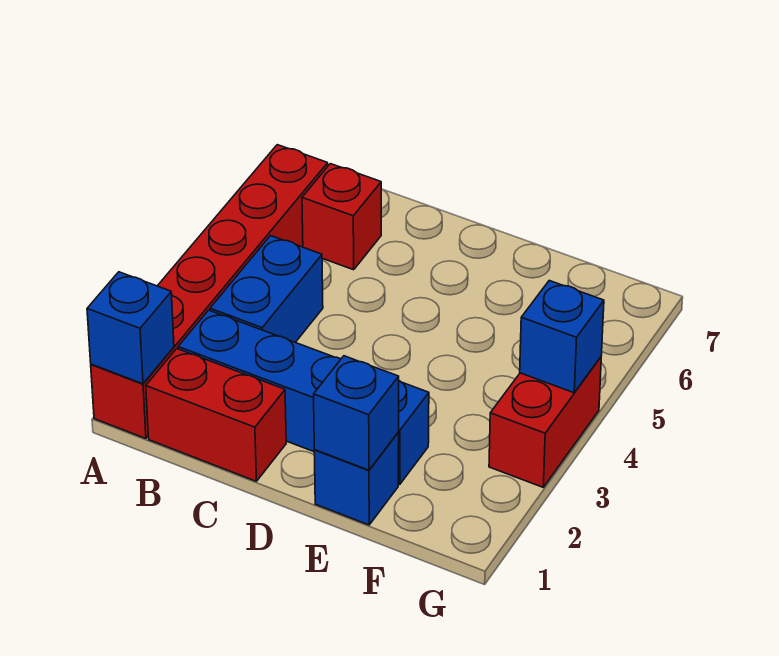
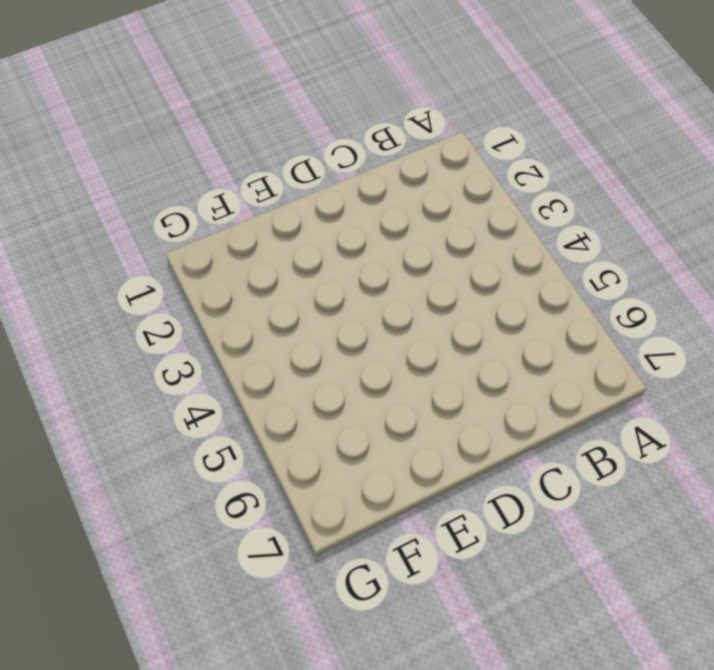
none -> red 1x6 brick [91,145,328,439]
none -> red 1x2 brick [146,349,286,481]

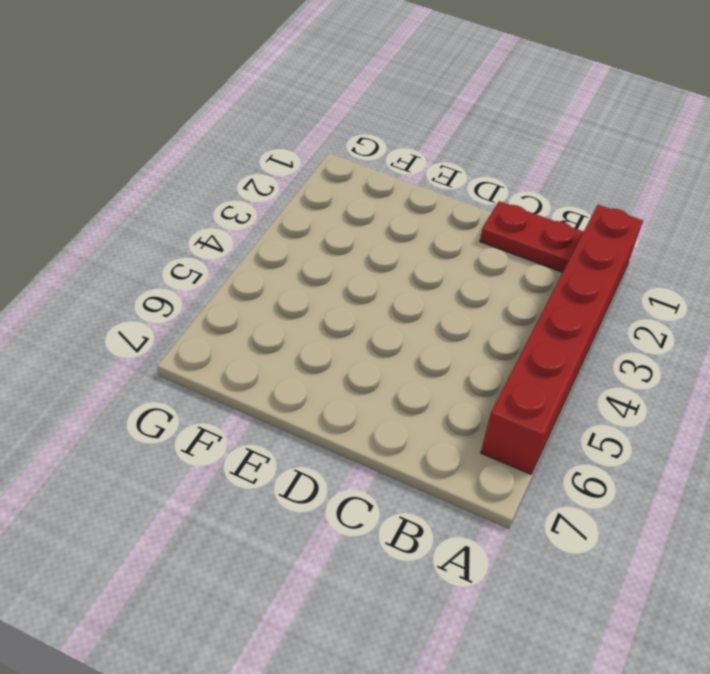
red 1x2 plate [480,201,584,272] -> red 1x2 brick [146,349,286,481]
none -> blue 1x4 brick [178,310,429,484]
none -> blue 1x2 brick [210,236,323,342]

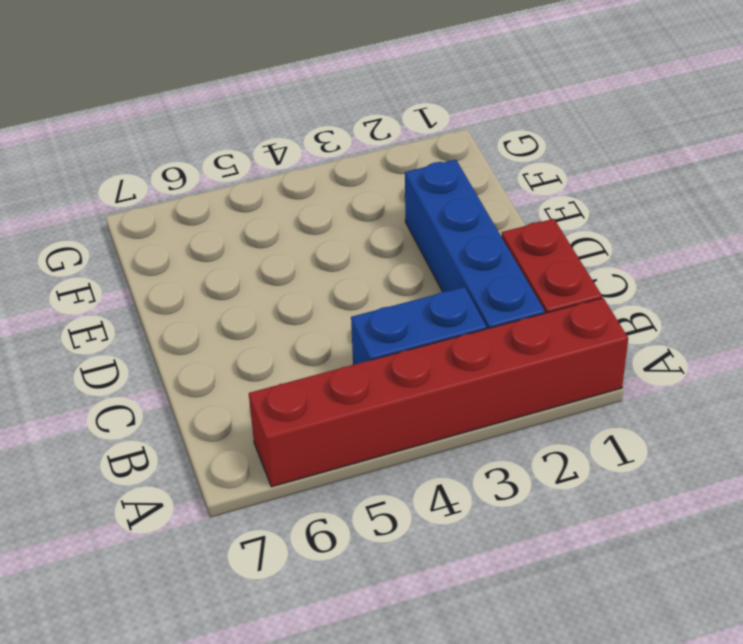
none -> red 1x1 brick [302,164,381,270]
none -> blue 1x1 brick [314,433,399,525]

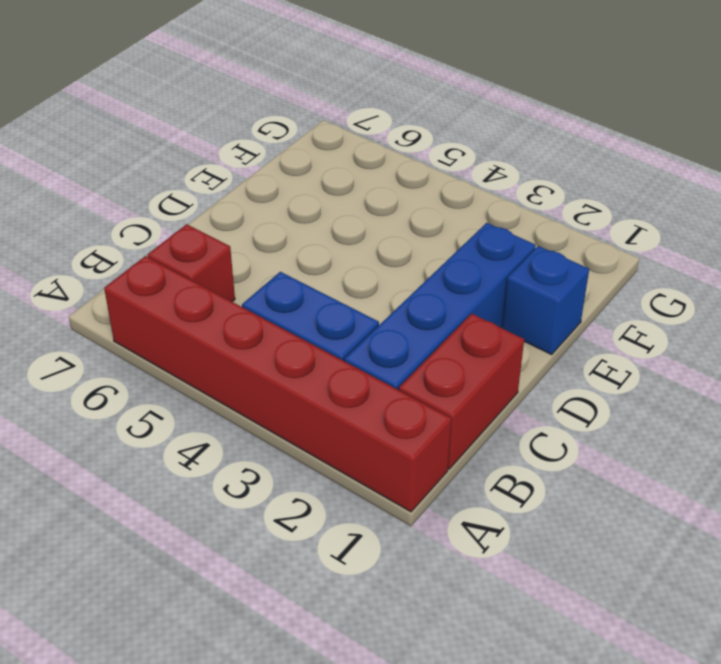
none -> red 1x2 brick [489,357,601,487]
none -> blue 1x1 brick [87,272,174,384]

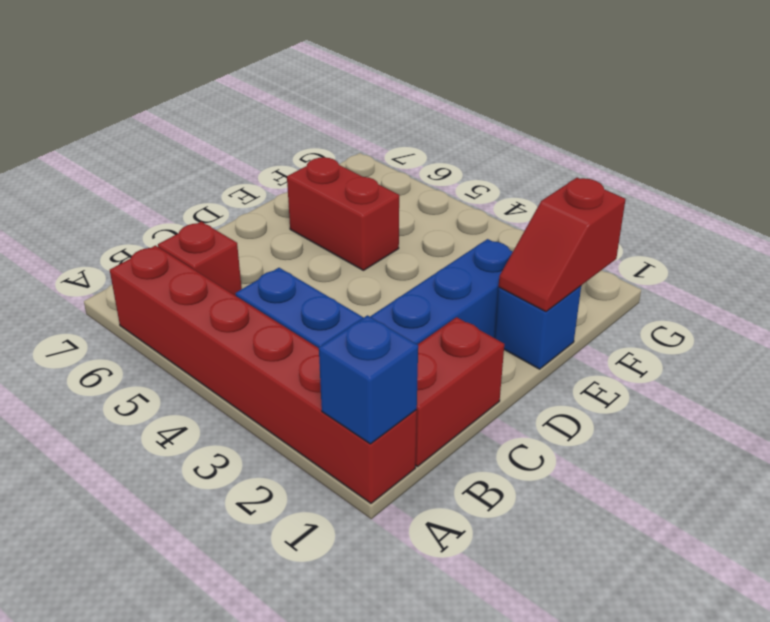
red 1x2 slope [499,178,626,312] -> blue 1x1 brick [314,356,399,470]
red 1x2 brick [287,157,399,270] -> red 1x2 brick moved to [489,357,601,487]
none -> blue 1x1 brick [520,281,604,393]

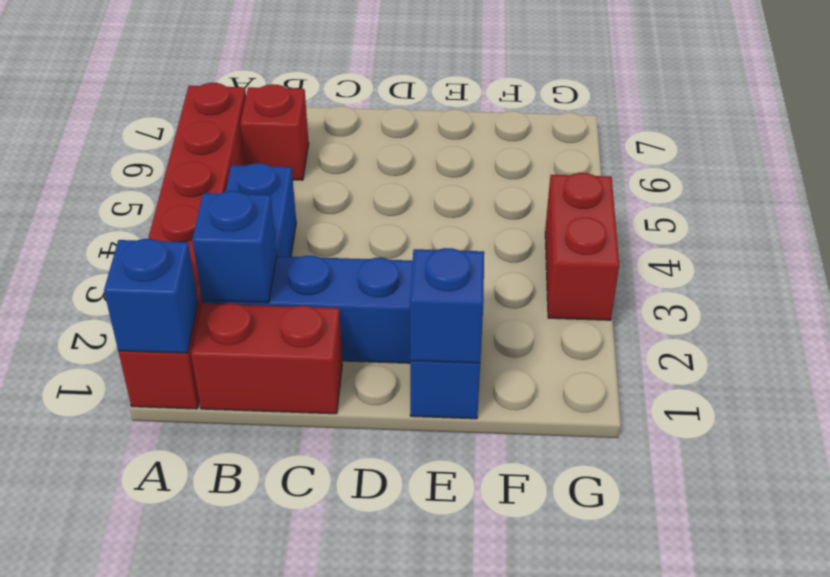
blue 1x1 brick [192,191,277,303] -> blue 1x1 brick moved to [520,281,604,393]

